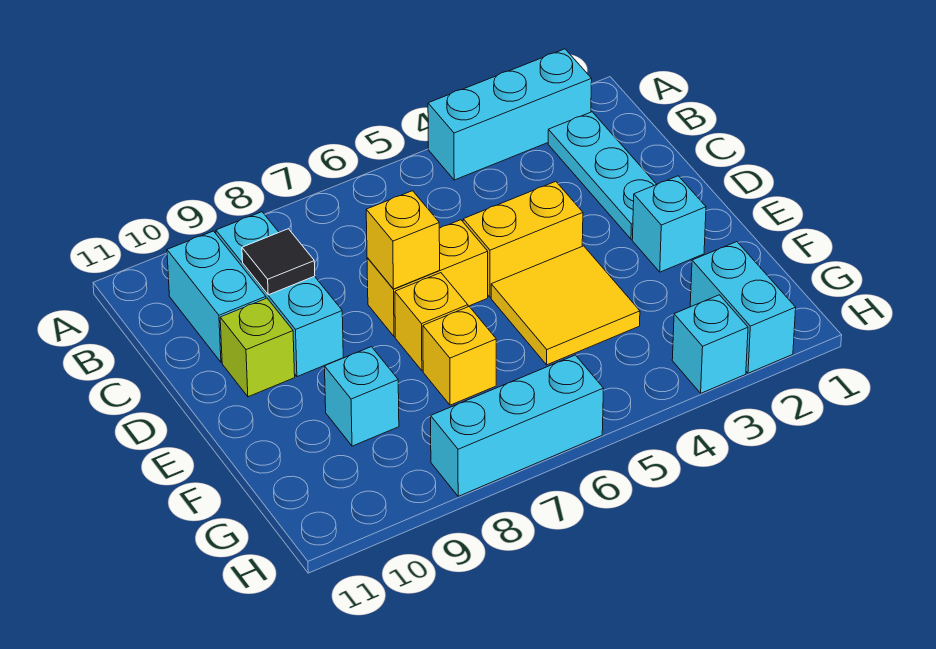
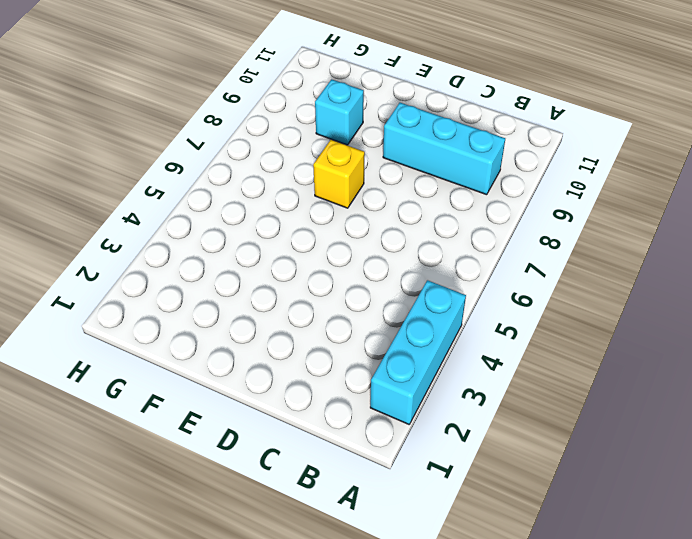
none -> cyan 1x3 plate [548,112,656,239]
none -> cyan 1x2 brick [167,231,266,362]
none -> yellow 1x2 brick [463,181,583,297]

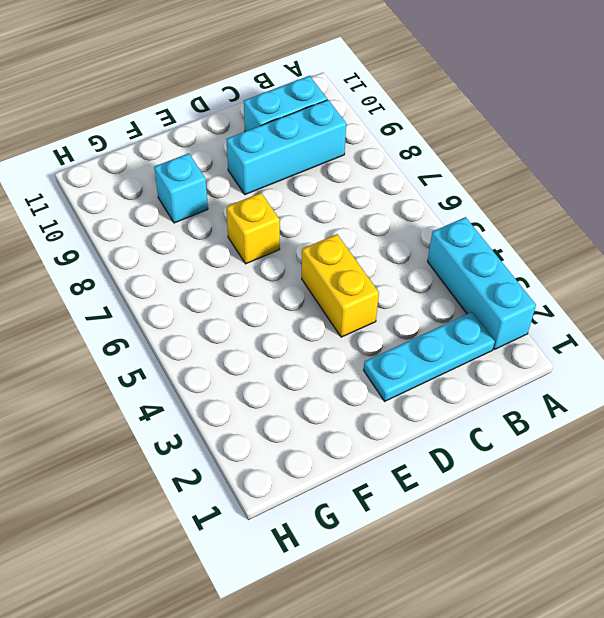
none -> yellow 1x2 brick [367,220,488,337]
none -> lime 1x1 brick [220,298,295,397]
none -> cyan 1x1 brick [632,176,706,272]

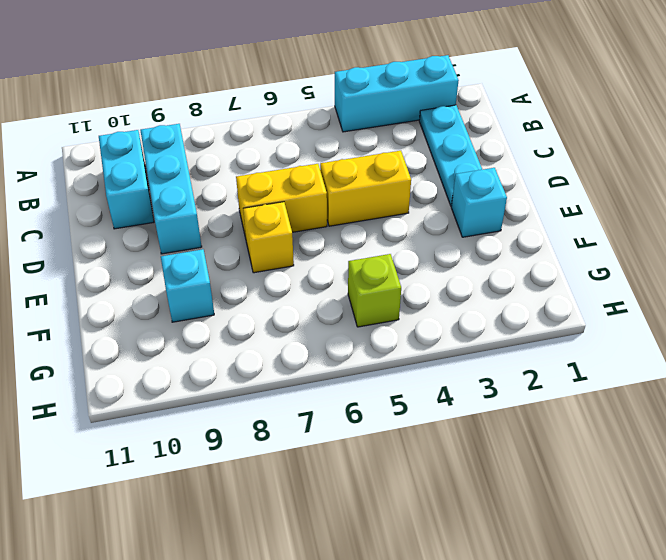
lime 1x1 brick [348,254,401,327] -> lime 1x1 brick moved to [220,298,295,397]
none -> yellow 2x2 tile [491,246,640,365]
none -> yellow 1x1 brick [423,307,496,405]
none -> cyan 1x2 brick [690,242,796,373]

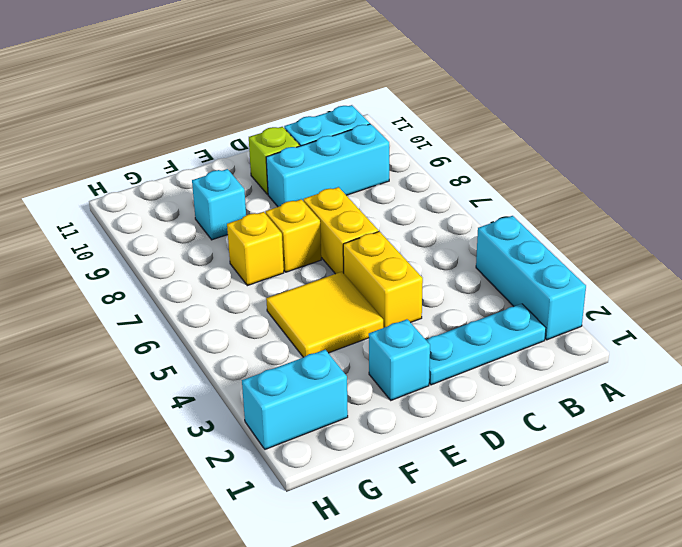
none -> cyan 1x1 brick [672,295,748,393]
none -> cyan 1x3 brick [431,355,603,496]
none -> black 1x1 tile [242,229,315,295]

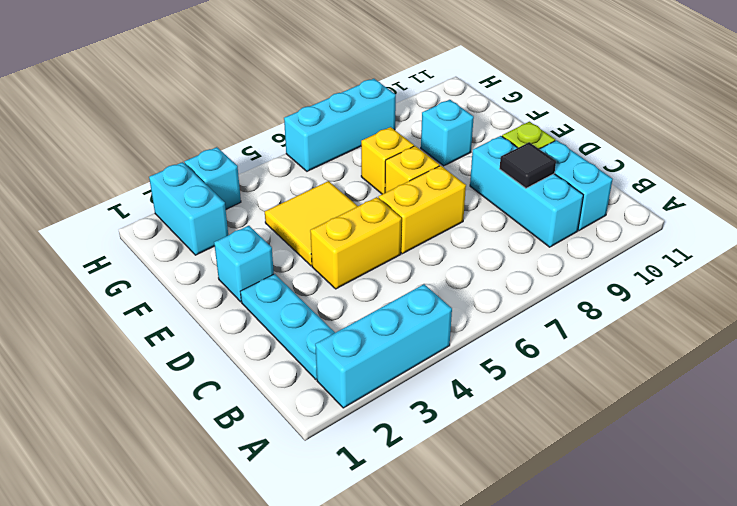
none -> yellow 1x1 brick [366,191,440,289]

